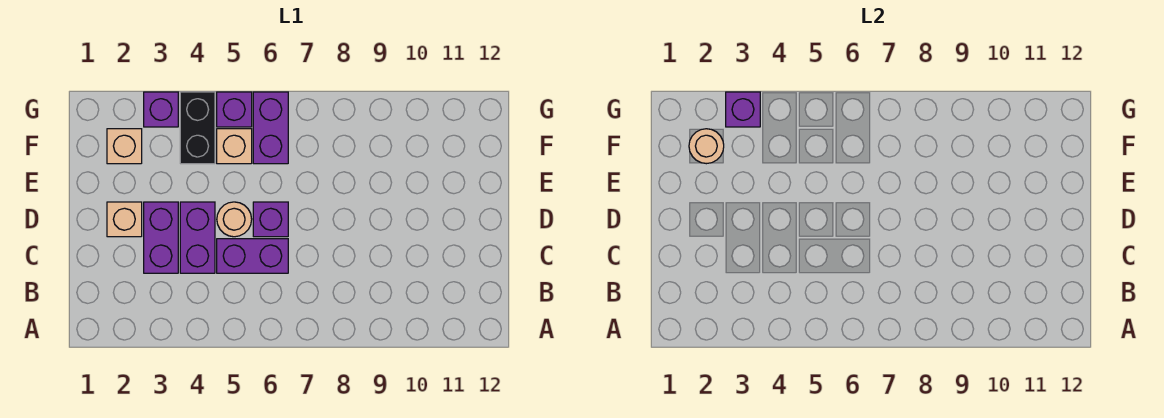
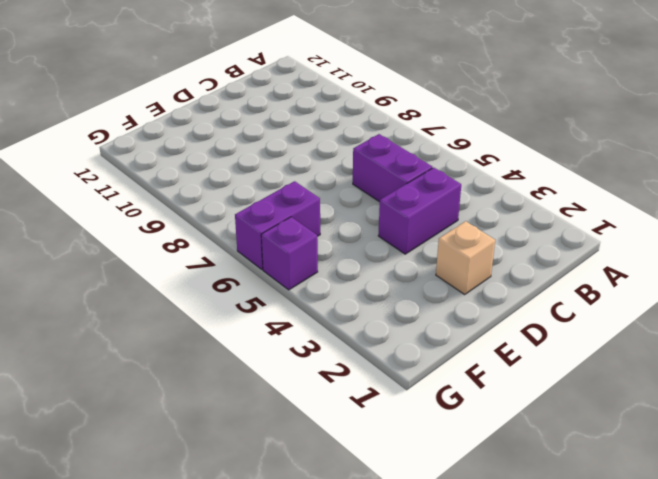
none -> purple 1x2 brick [144,202,178,273]
none -> tan 1x1 round brick [217,202,252,237]
none -> purple 1x1 brick [253,202,288,237]

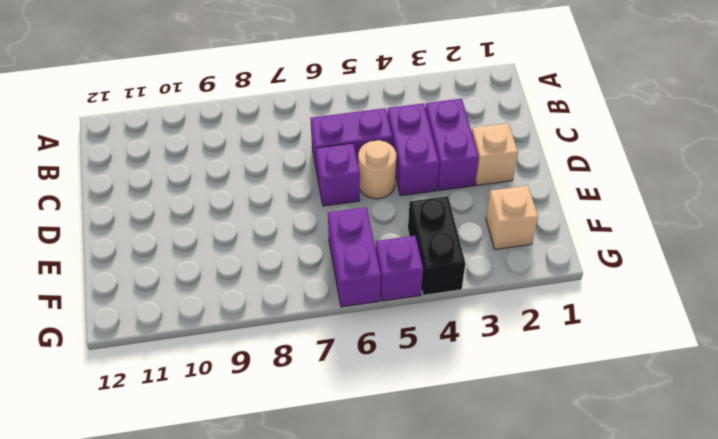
none -> tan 1x1 brick [217,129,252,164]
none -> purple 1x1 brick [144,92,178,127]
none -> tan 1x1 round brick [689,129,724,164]

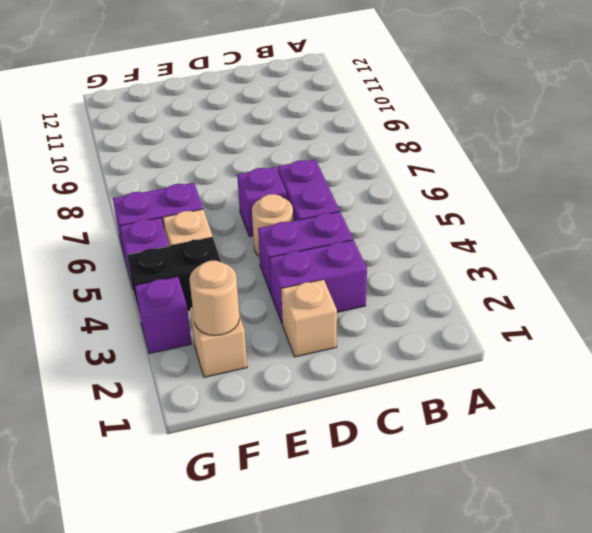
none -> purple 1x1 brick [726,92,760,127]

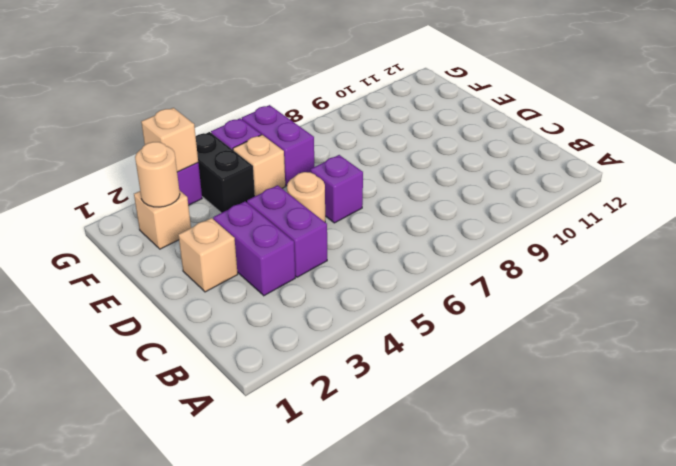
tan 1x1 brick [141,108,198,172] -> purple 1x1 brick [726,92,760,127]
none -> purple 1x2 brick [217,239,288,273]

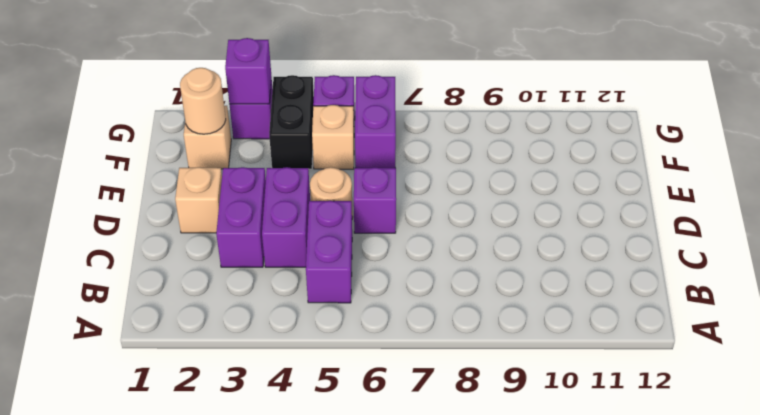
purple 1x2 brick [306,201,352,303] -> purple 1x2 brick turned to [217,239,288,273]

